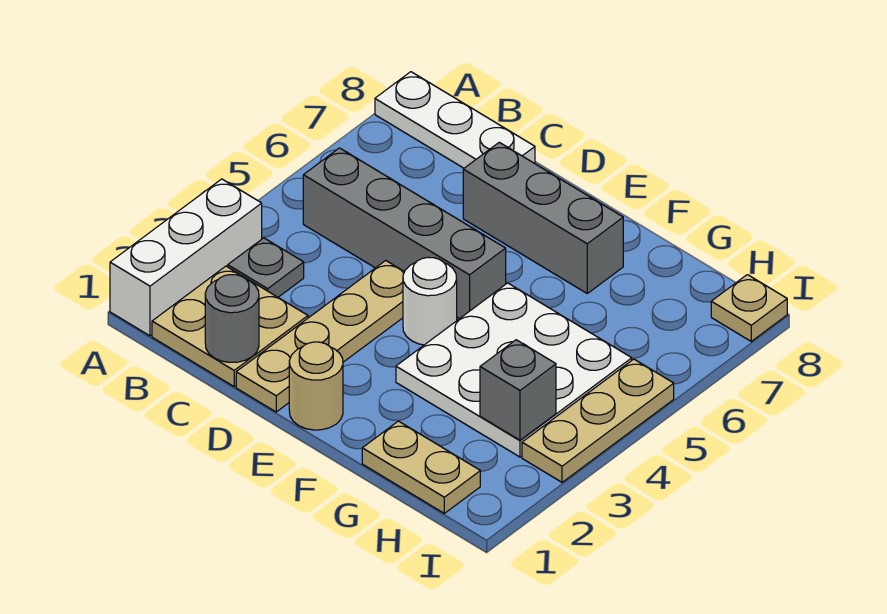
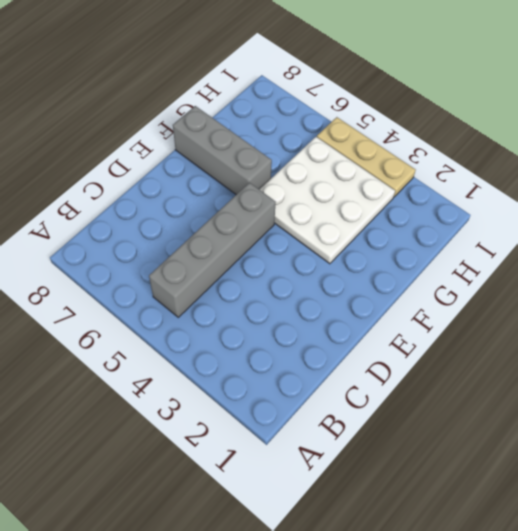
grey 1x3 brick [173,106,272,195] -> grey 1x3 brick turned to [463,142,623,293]
none -> white 1x3 brick [110,179,262,336]
none -> white 1x3 plate [375,72,535,168]
none -> tan 2x2 plate [152,266,308,386]

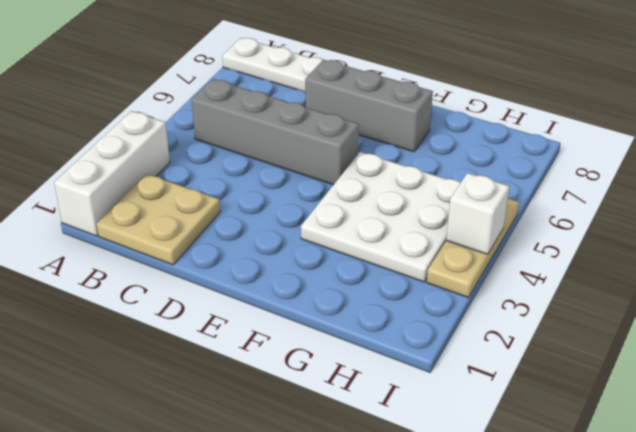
white 1x1 brick [446,173,509,254] -> none
none -> grey 1x1 plate [228,238,304,297]
none -> tan 1x4 plate [236,261,404,412]
none -> tan 1x1 round brick [289,342,343,430]

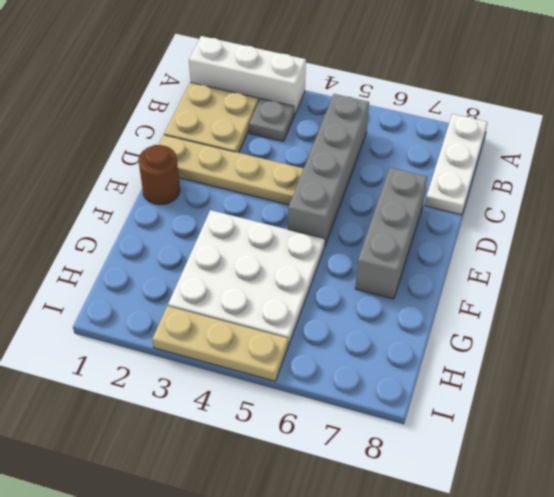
brown 1x1 round brick [138,145,180,205] -> tan 1x1 round brick [289,342,343,430]
none -> white 1x1 round brick [403,257,457,345]
none -> tan 1x2 plate [362,421,480,513]
none -> tan 1x1 plate [711,275,787,341]

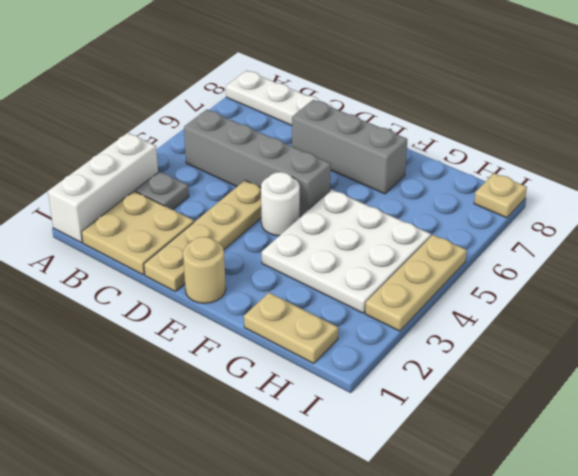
none -> grey 1x1 round brick [205,275,259,362]
none -> grey 1x1 brick [480,340,556,440]

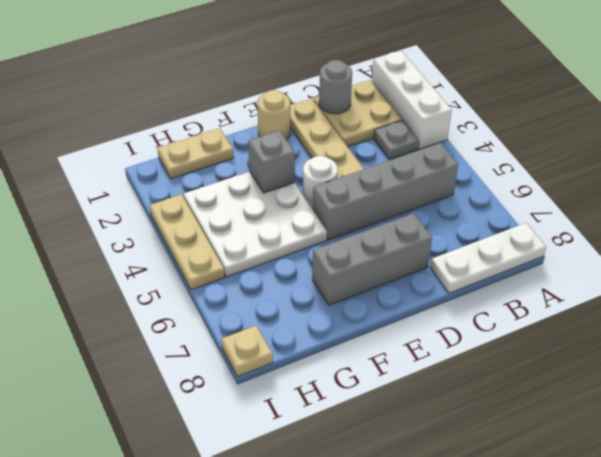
grey 1x1 brick [248,130,295,193] -> grey 1x1 brick moved to [480,340,556,440]

